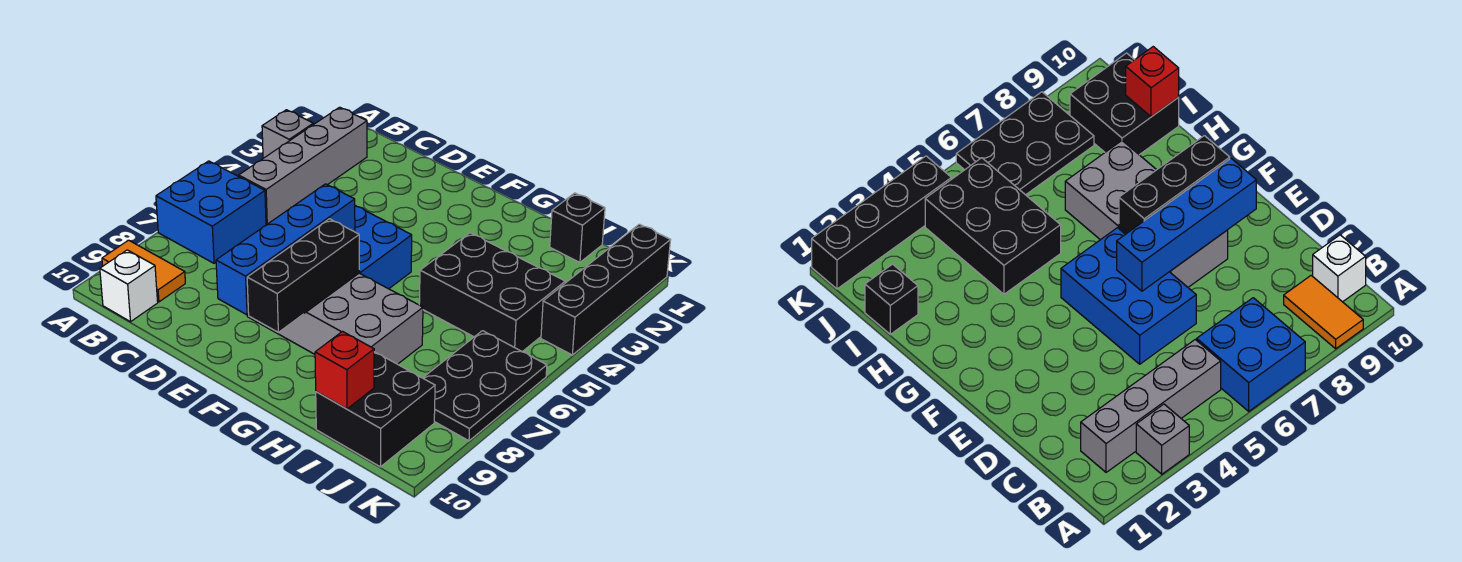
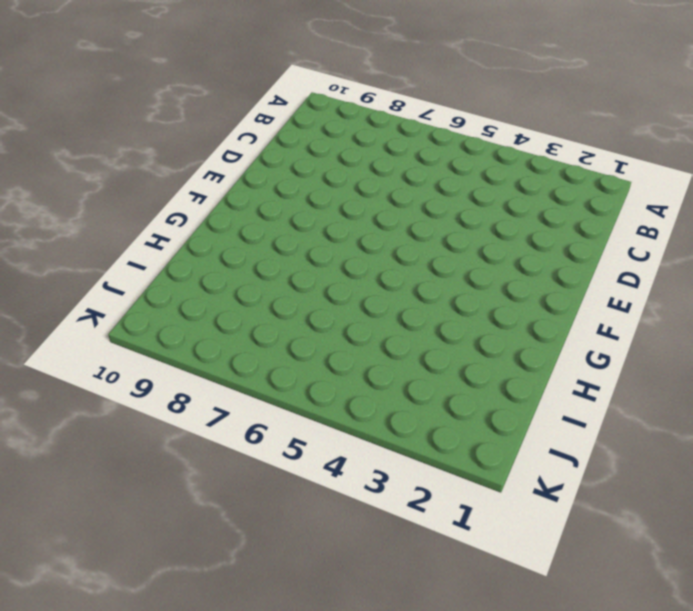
none -> grey 1x1 brick [262,110,313,158]
none -> blue 2x2 brick [156,161,266,263]
none -> orange 1x2 tile [102,240,185,302]

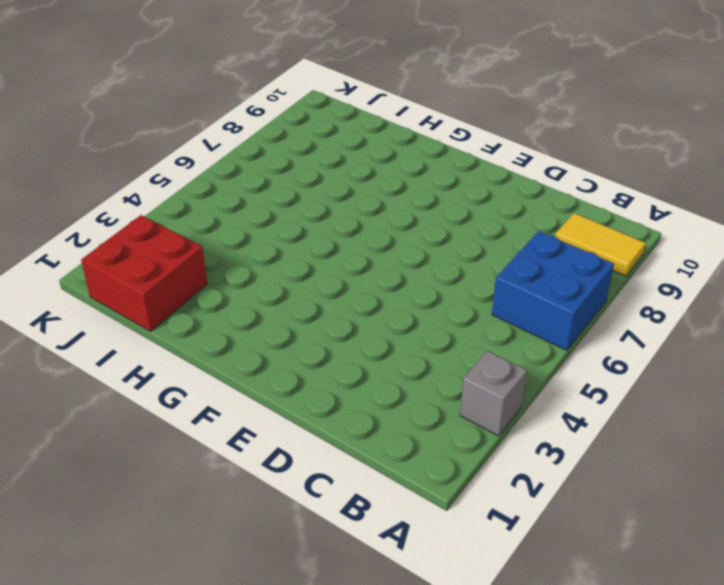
yellow 1x2 tile [555,213,646,276] -> orange 1x2 tile [102,240,185,302]
red 2x2 brick [81,215,207,331] -> black 1x1 brick [550,193,605,262]
none -> grey 1x4 brick [239,107,367,225]
none -> white 1x1 brick [100,250,158,322]
none -> blue 2x3 brick [355,206,412,289]

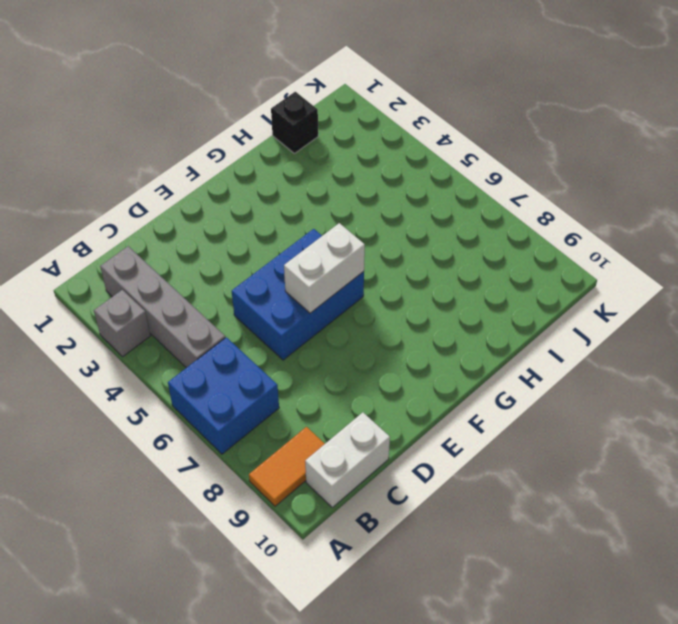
white 1x2 brick [305,413,390,507] -> white 1x1 brick [100,250,158,322]
white 1x2 brick [284,223,365,313] -> blue 1x4 brick [216,184,355,315]
none -> grey 2x4 brick [247,273,423,364]
none -> black 2x3 brick [419,233,565,352]
none -> black 2x2 brick [316,352,435,467]

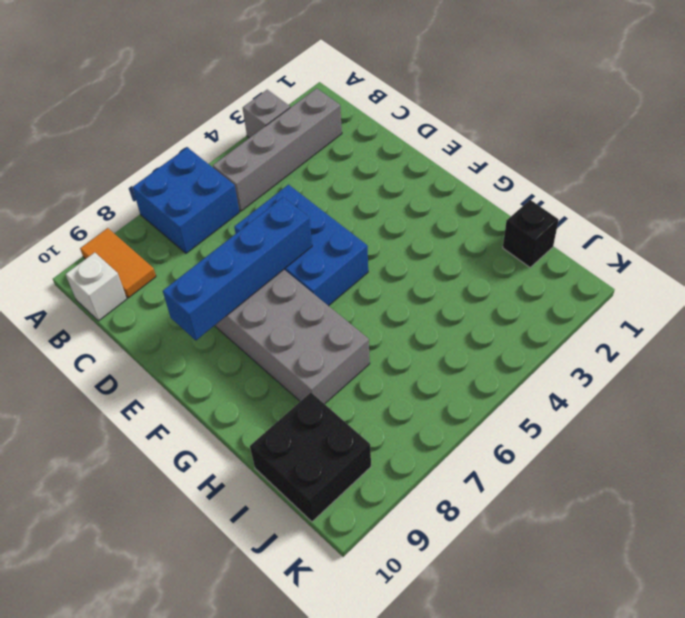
none -> black 2x3 brick [419,233,565,352]
none -> black 2x3 plate [423,331,547,441]
none -> black 1x4 brick [541,224,670,355]

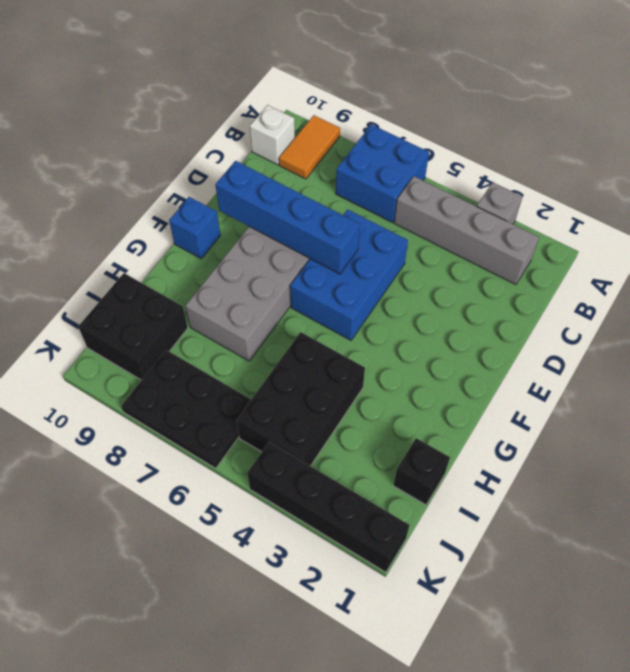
blue 1x1 brick [169,197,220,259] -> none
none -> black 1x3 brick [247,219,359,332]
none -> red 1x1 brick [315,332,374,409]

